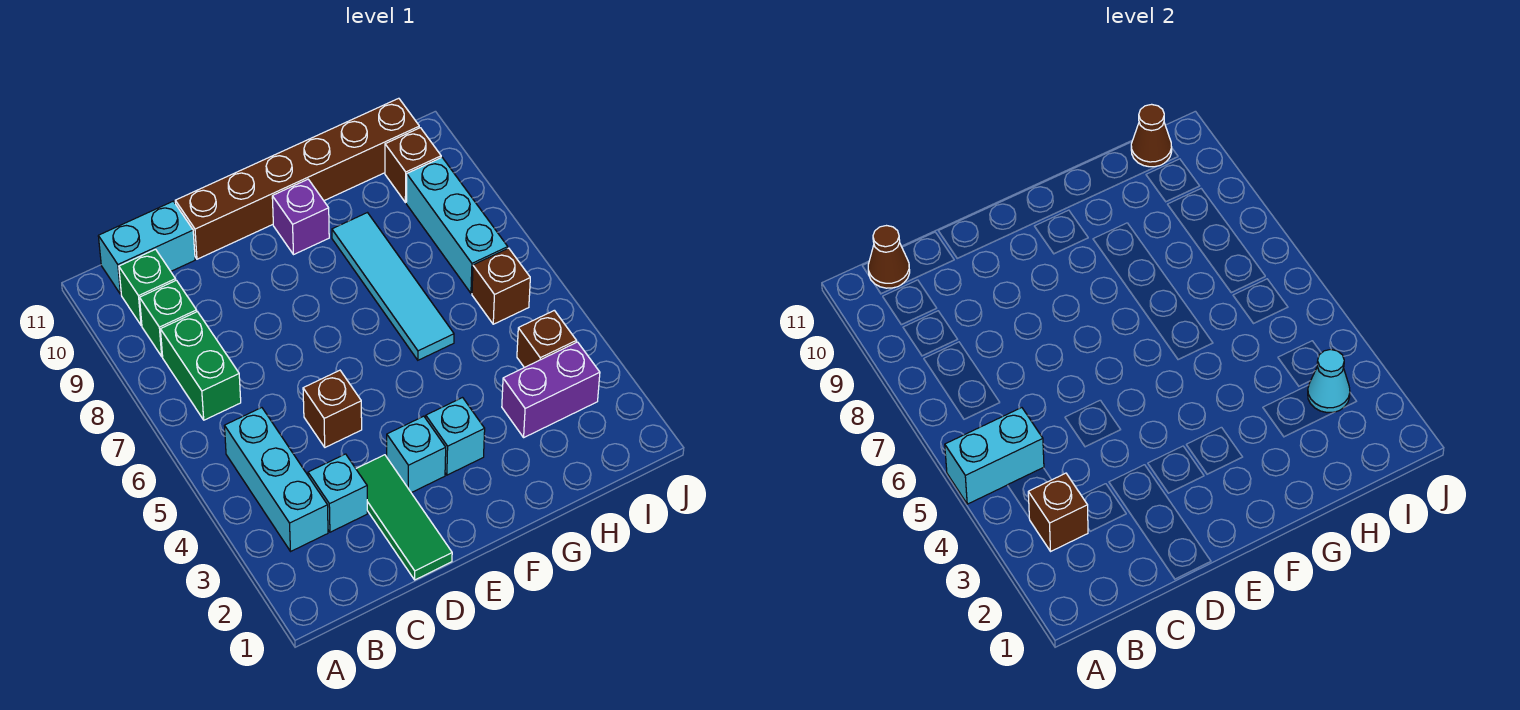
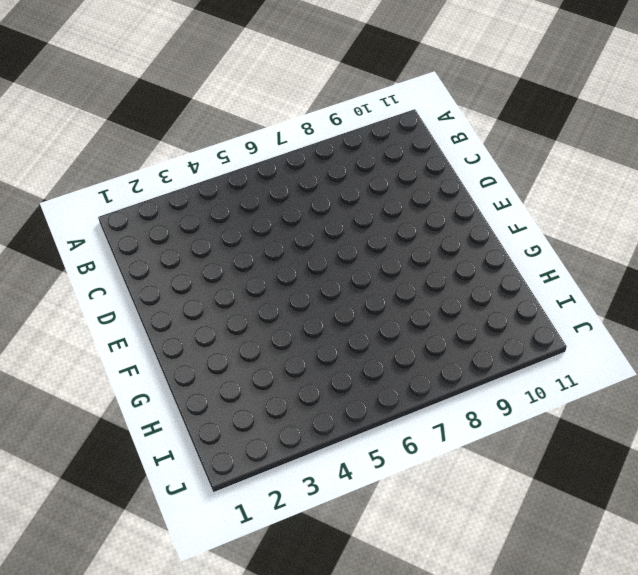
none -> cyan 1x3 brick [225,408,328,551]
none -> green 1x2 brick [160,312,241,420]
none -> green 1x1 brick [140,280,197,357]

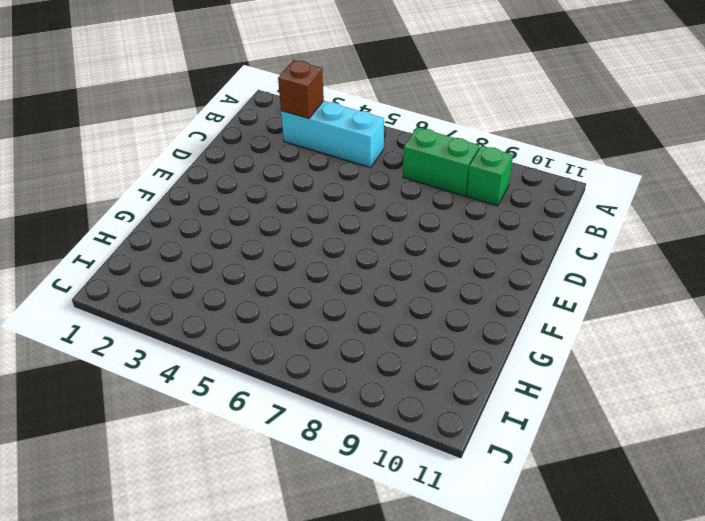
none -> green 1x1 brick [119,249,176,325]
none -> cyan 1x2 brick [98,201,195,294]
none -> cyan 1x1 brick [308,454,367,532]

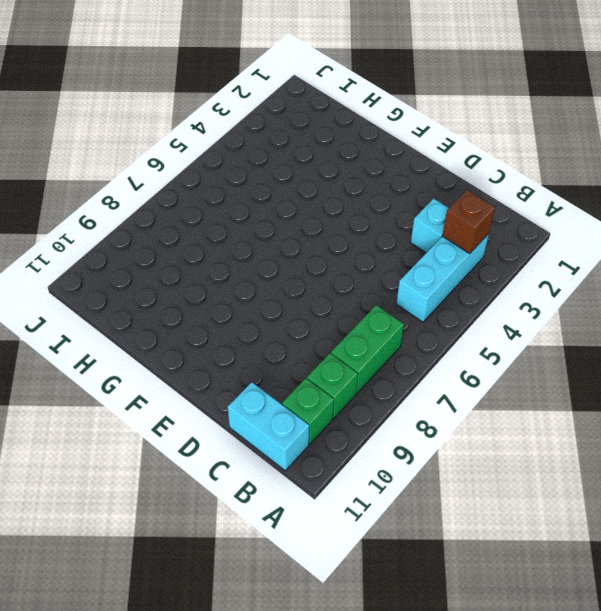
none -> green 1x3 tile [356,455,452,580]
none -> brown 1x1 brick [303,370,362,447]
none -> brown 1x6 brick [175,98,419,259]

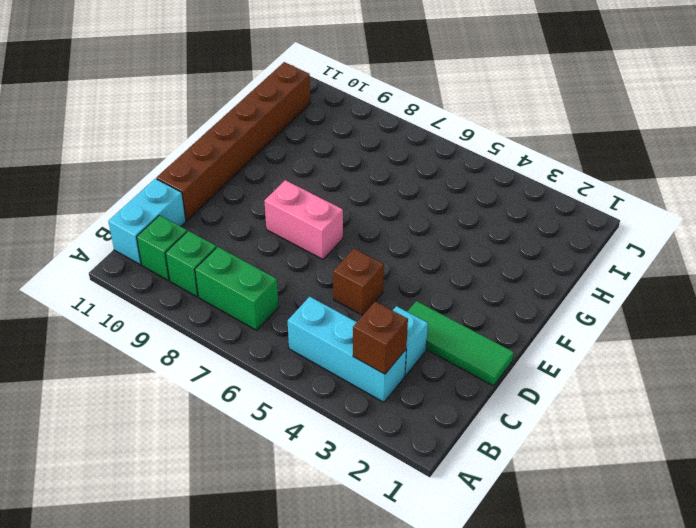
pink 1x2 brick [264,180,343,259] -> none
none -> cyan 1x1 brick [387,416,446,493]
none -> cyan 1x1 brick [426,398,485,475]
none -> purple 1x1 brick [272,179,329,255]

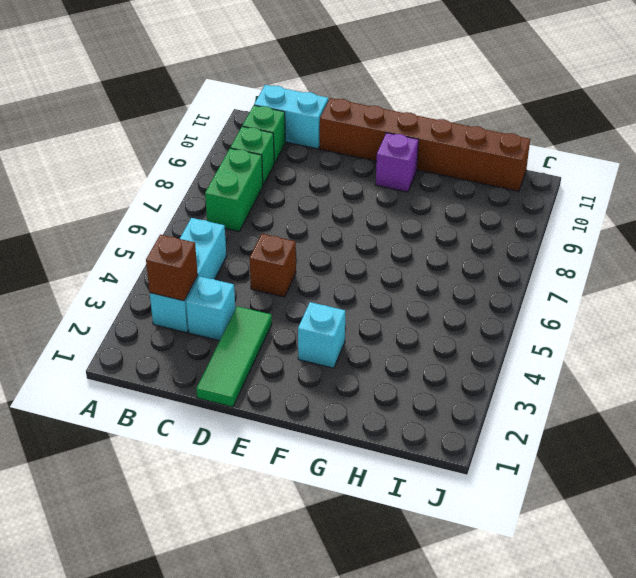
none -> cyan 1x1 brick [387,416,446,493]
none -> cyan 1x4 tile [332,213,454,360]
none -> purple 1x2 brick [502,342,600,437]

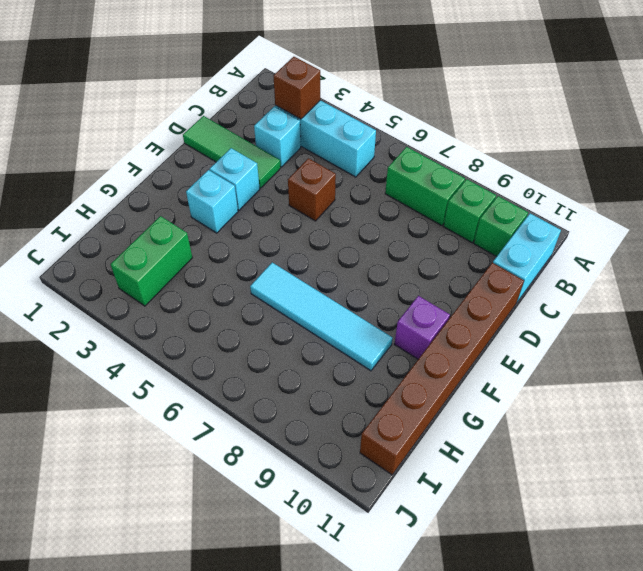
green 1x2 brick [111,216,192,306] -> purple 1x2 brick [502,342,600,437]
none -> brown 1x1 brick [517,310,576,368]
none -> brown 1x1 brick [472,248,530,324]
none -> cyan 1x3 brick [406,158,508,293]

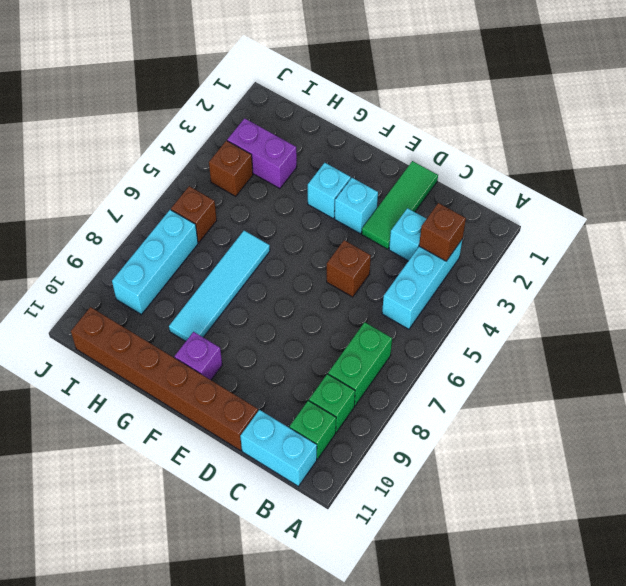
none -> brown 1x1 brick [385,128,441,203]
none -> cyan 1x2 brick [945,408,1044,504]
none -> brown 1x1 cone [868,226,910,288]

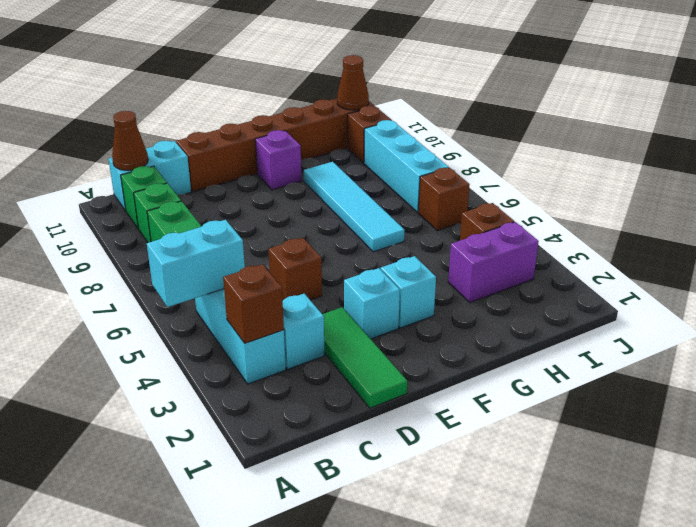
none -> cyan 1x1 cone [1308,349,1350,413]

